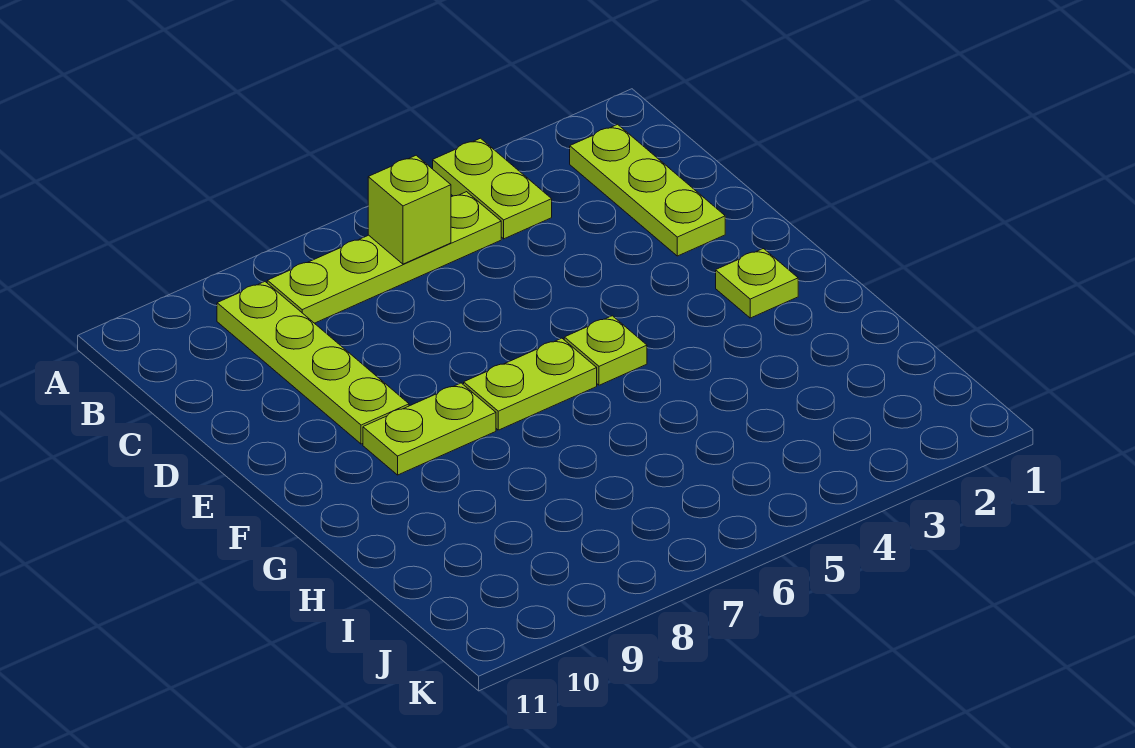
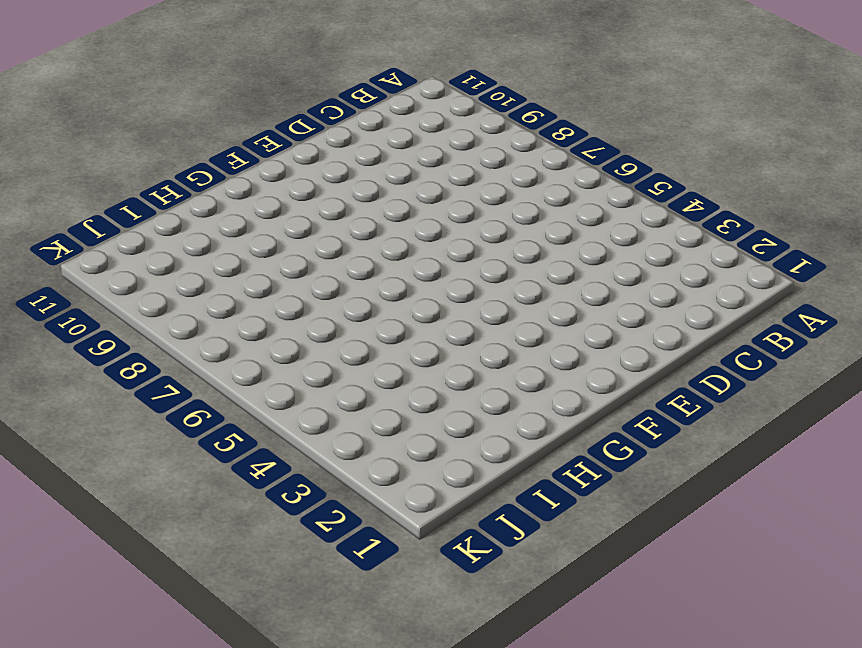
none -> lime 1x2 plate [433,138,552,239]
none -> lime 1x3 plate [570,124,725,256]

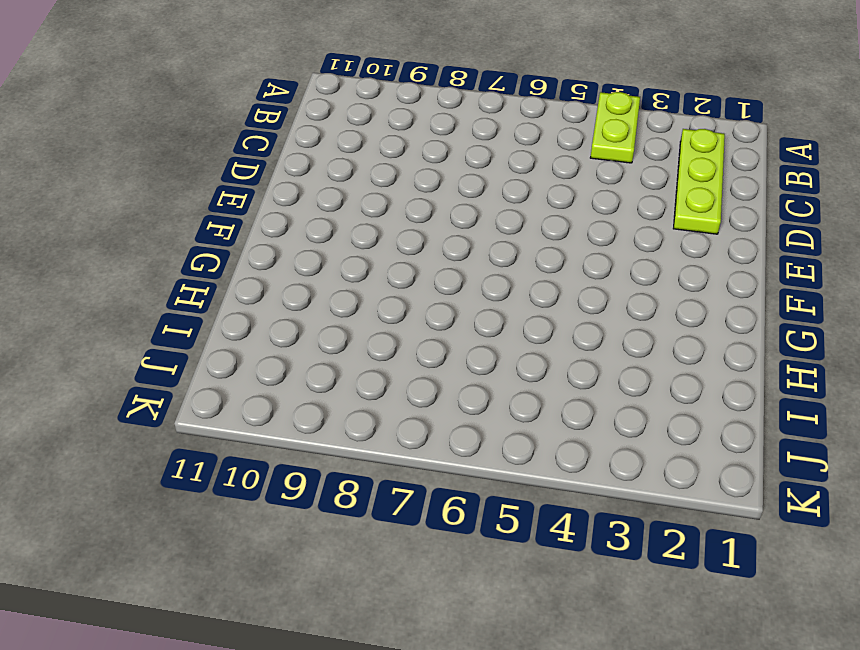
none -> lime 1x4 plate [267,192,501,323]
none -> lime 1x4 plate [217,282,409,444]

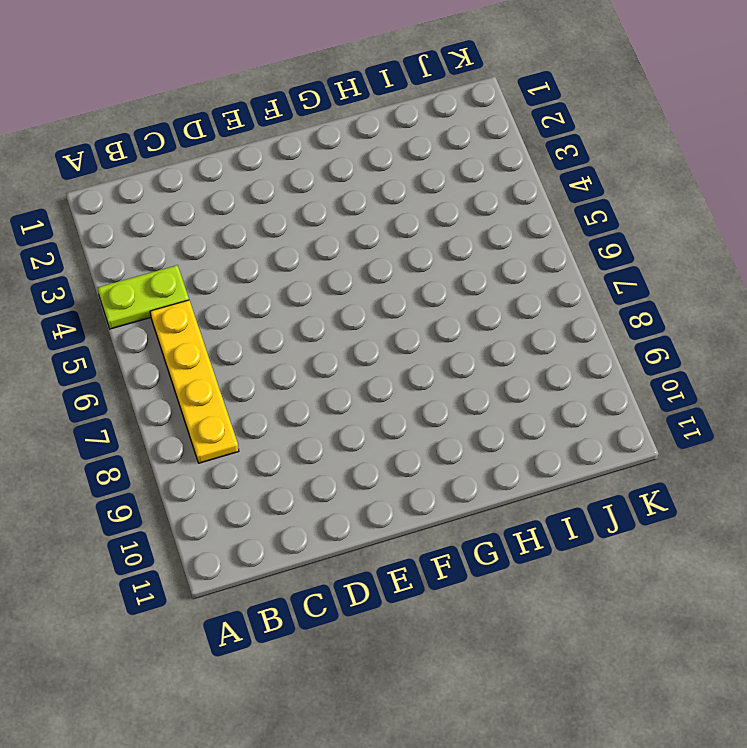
yellow 1x4 plate [150,300,239,463] -> lime 1x4 plate [267,192,501,323]
none -> lime 1x3 plate [570,124,725,256]
none -> lime 1x4 plate [217,282,409,444]

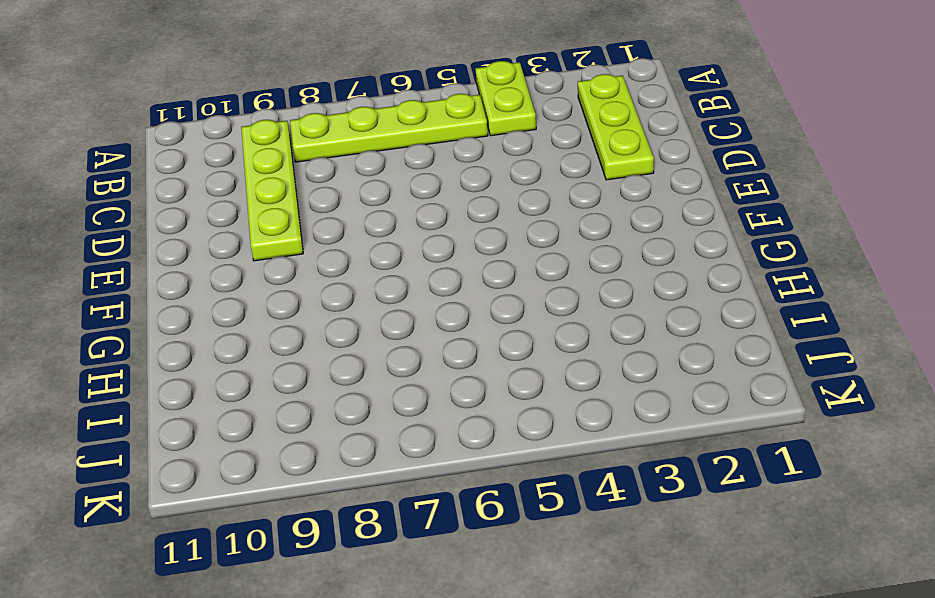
none -> lime 1x1 plate [716,249,798,318]
none -> lime 1x1 plate [564,316,647,385]

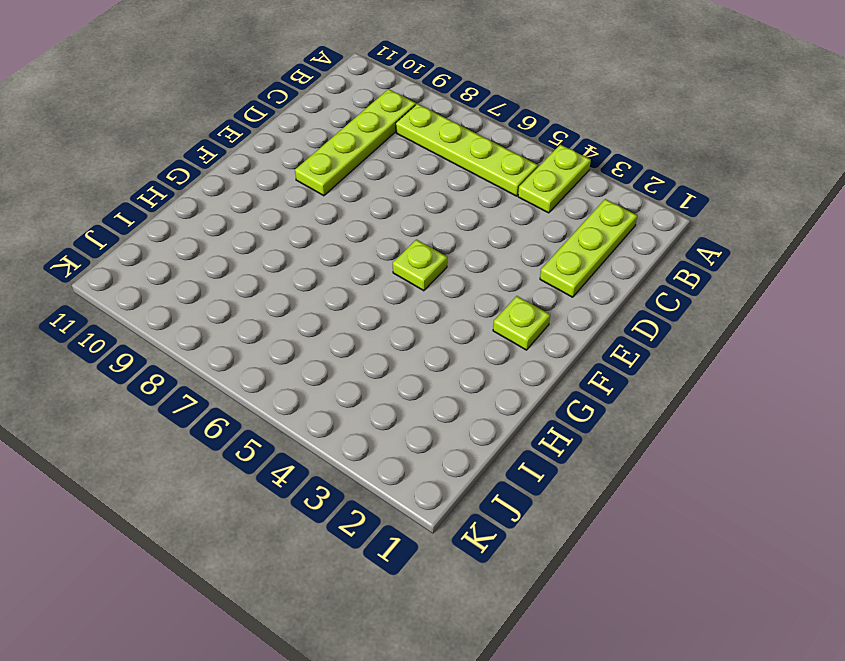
none -> lime 1x2 plate [464,338,597,430]
none -> lime 1x2 plate [363,383,496,475]

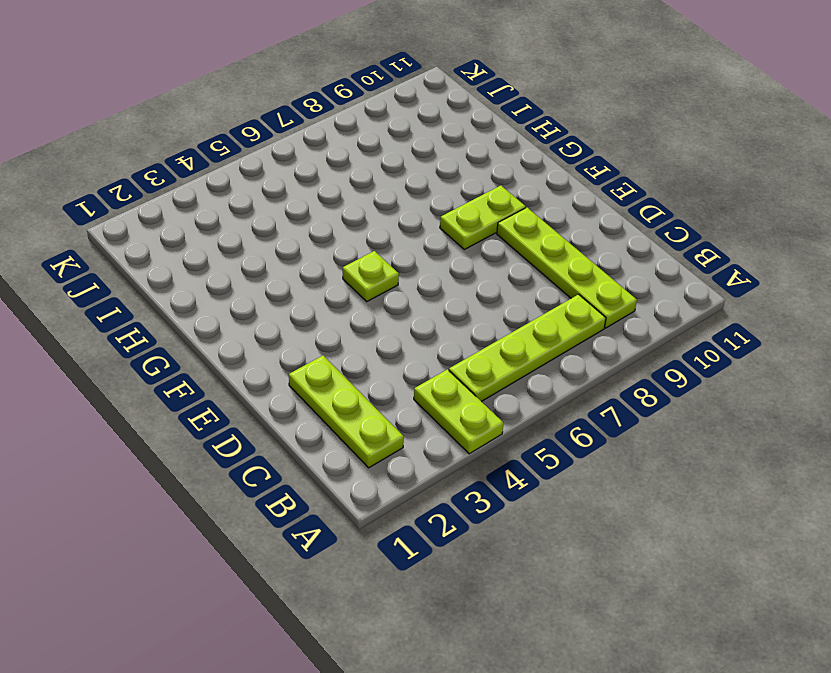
none -> lime 1x1 plate [716,249,798,318]
none -> lime 1x2 plate [464,338,597,430]

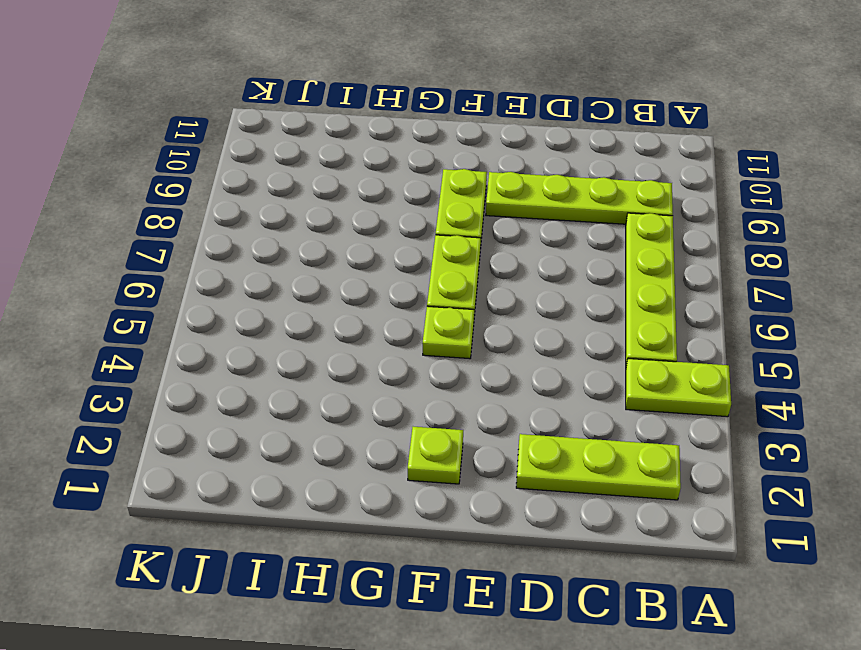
none -> lime 1x1 brick [368,155,451,264]

